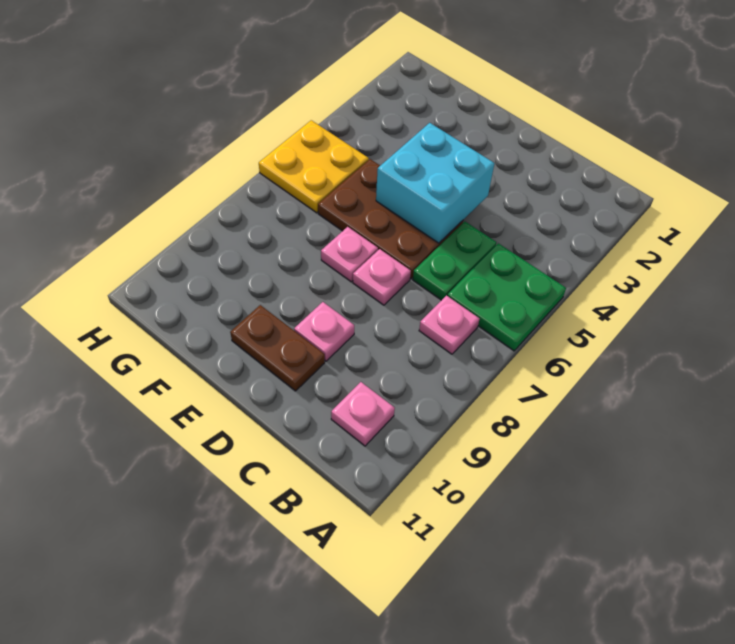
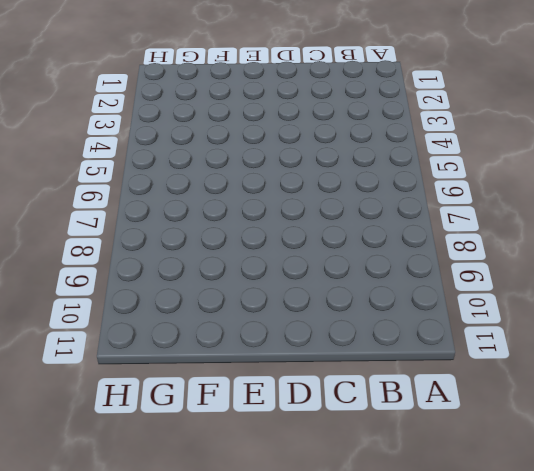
none -> green 2x2 plate [447,243,566,351]
none -> pink 1x1 plate [419,296,480,354]

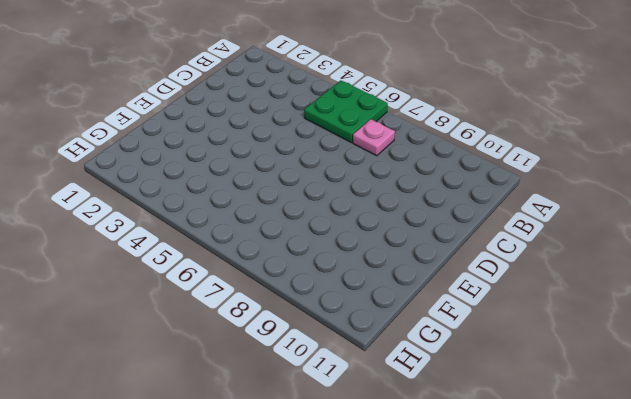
none -> pink 1x1 plate [331,382,395,446]
none -> green 1x2 plate [413,221,496,300]

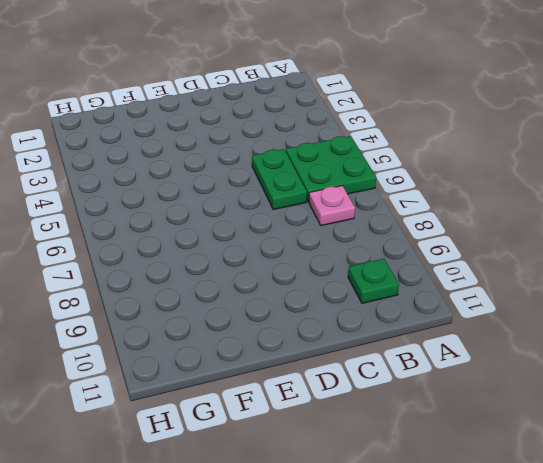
green 1x1 plate [348,259,399,303] -> pink 1x1 plate [331,382,395,446]
none -> brown 2x3 plate [318,159,463,279]
none -> pink 1x1 plate [353,249,411,305]

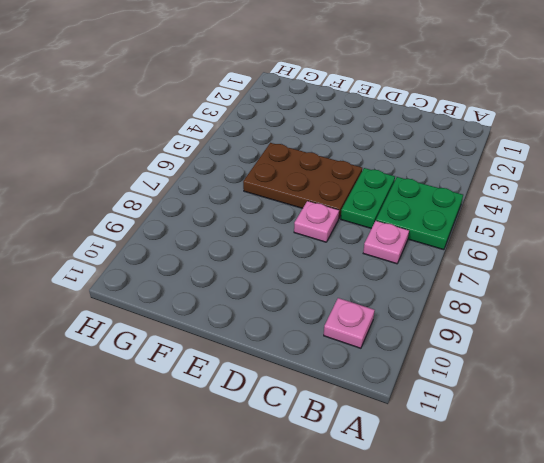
none -> pink 1x1 plate [294,302,354,361]
none -> brown 1x2 plate [230,305,325,391]

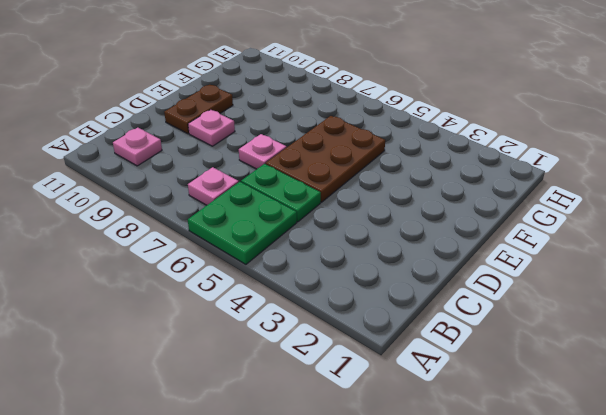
none -> pink 1x1 plate [321,227,378,282]
none -> yellow 2x2 plate [259,120,369,213]

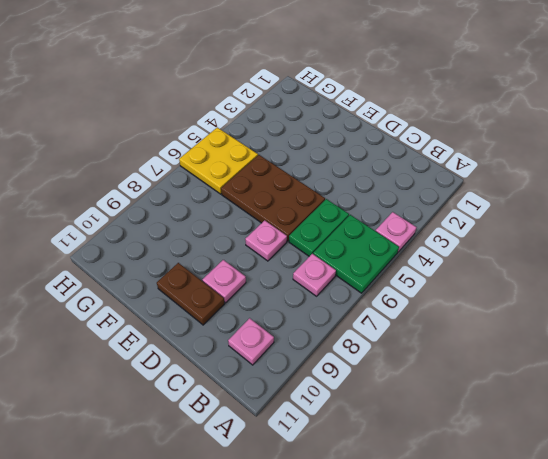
pink 1x1 plate [376,212,416,252] -> pink 1x1 plate moved to [321,227,378,282]
none -> cyan 2x2 brick [376,123,494,243]

